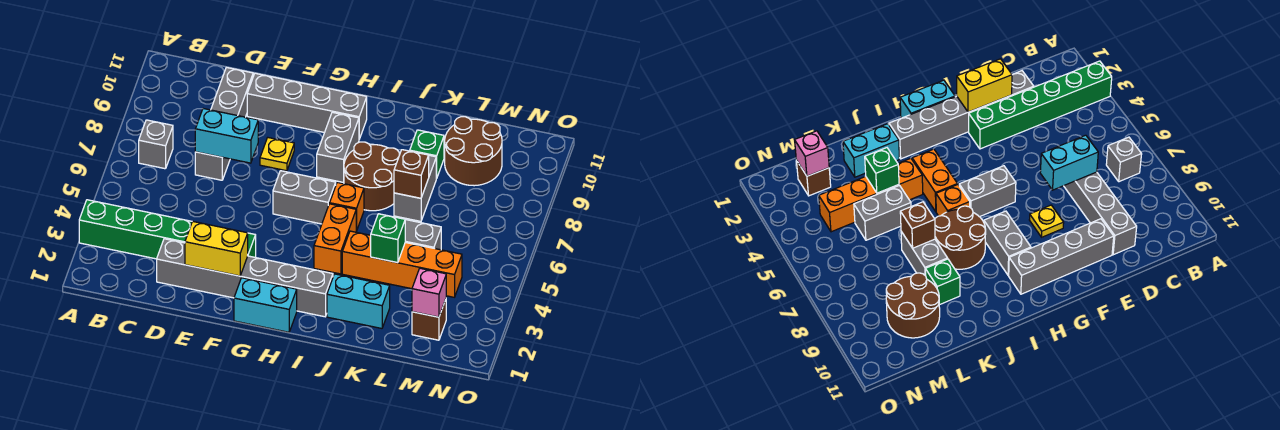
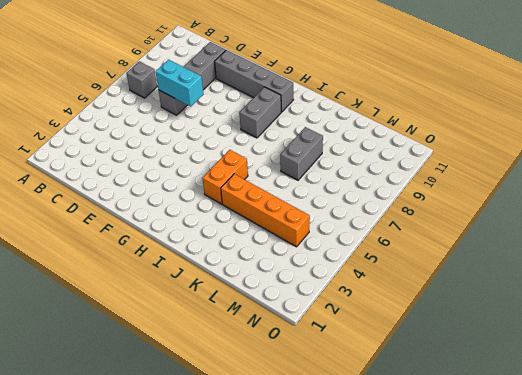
none -> green 1x6 brick [79,200,256,259]
none -> grey 1x6 brick [157,239,333,317]
none -> yellow 1x1 plate [260,138,294,171]

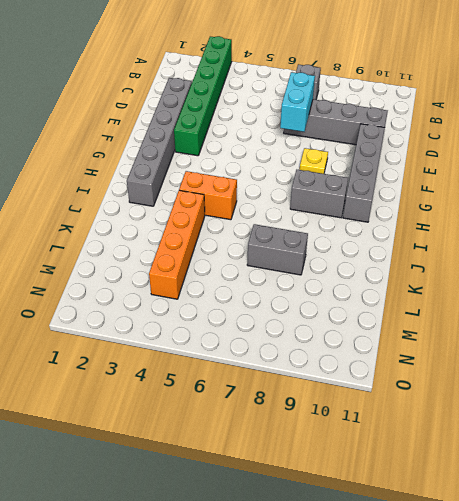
none -> cyan 1x2 brick [234,278,297,332]
none -> grey 1x2 brick [273,171,336,224]
none -> orange 1x1 brick [330,182,364,231]

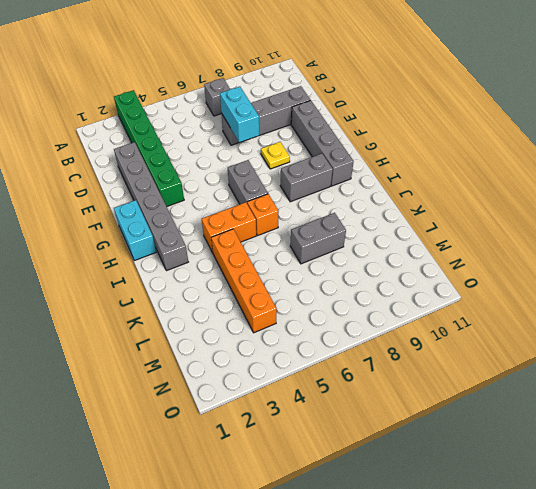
none -> brown 2x2 round brick [344,142,399,211]
none -> cyan 1x2 brick [327,274,390,328]
none -> grey 1x2 brick [405,220,441,250]

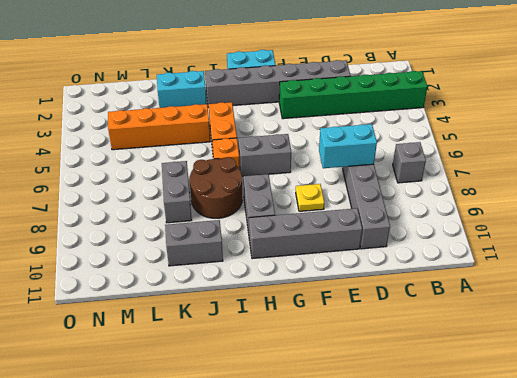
grey 1x2 brick [165,220,223,266] -> grey 1x2 brick moved to [405,220,441,250]
none -> green 1x1 brick [410,130,444,178]
none -> brown 2x2 round brick [445,117,502,186]
none -> brown 1x1 brick [412,299,446,340]

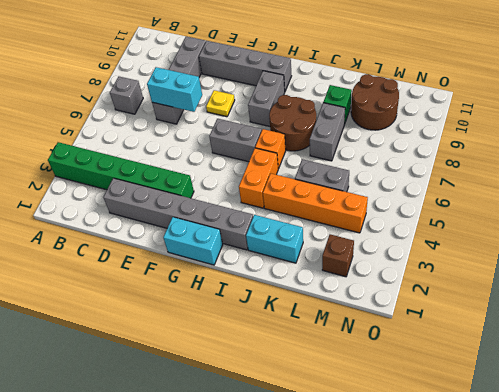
none -> yellow 1x2 brick [185,221,248,276]
none -> green 1x1 brick [371,214,405,263]
none -> brown 1x1 brick [394,150,429,198]

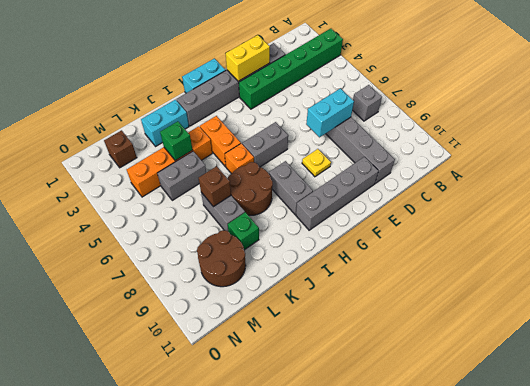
none -> pink 1x1 brick [412,268,446,317]

